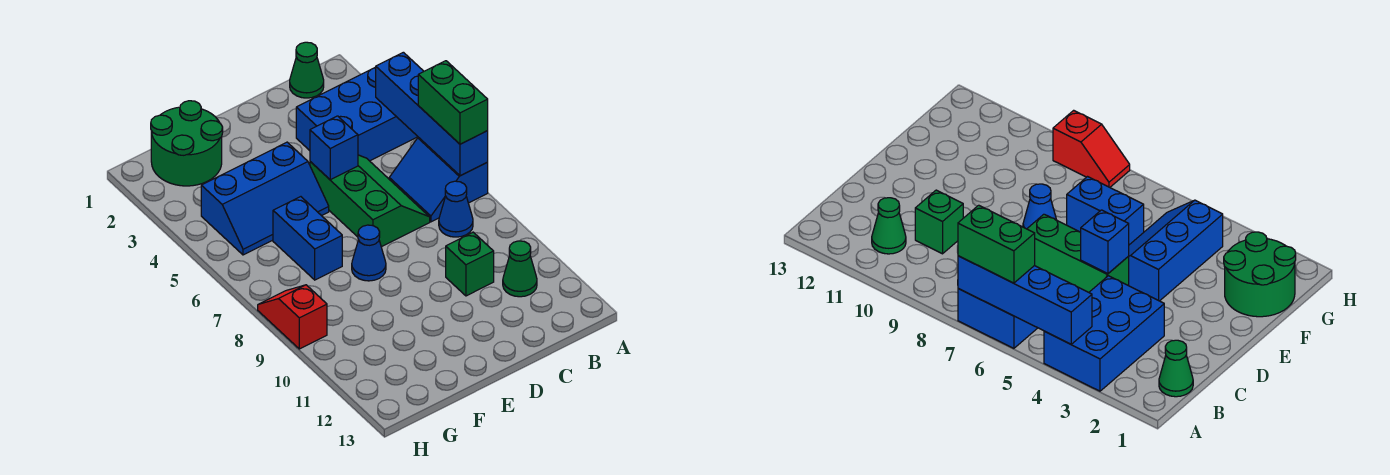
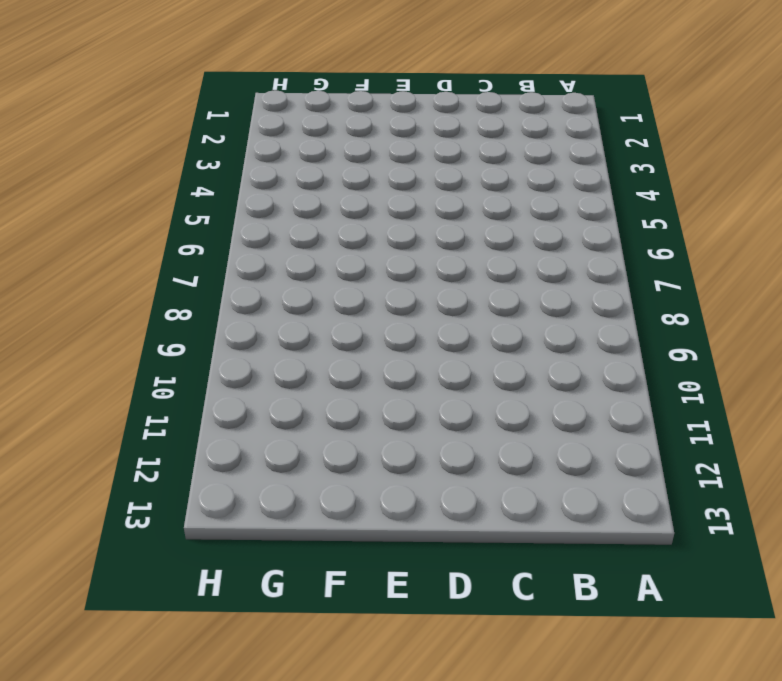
none -> blue 2x3 brick [296,67,418,161]
none -> blue 2x2 slope [389,137,488,222]
none -> green 1x1 cone [290,42,324,98]

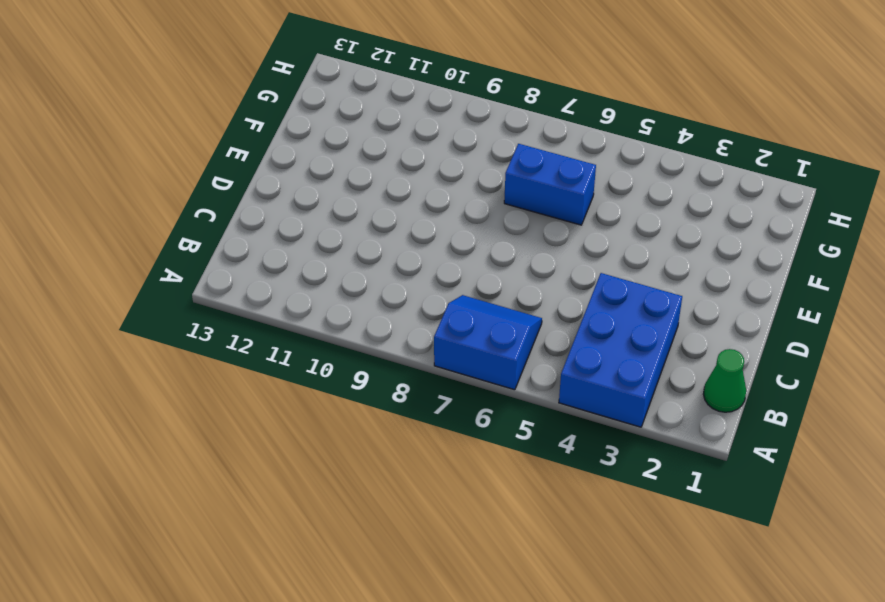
none -> blue 1x1 cone [439,181,473,237]
none -> green 1x1 cone [503,241,537,297]
none -> green 2x3 slope [310,155,430,247]

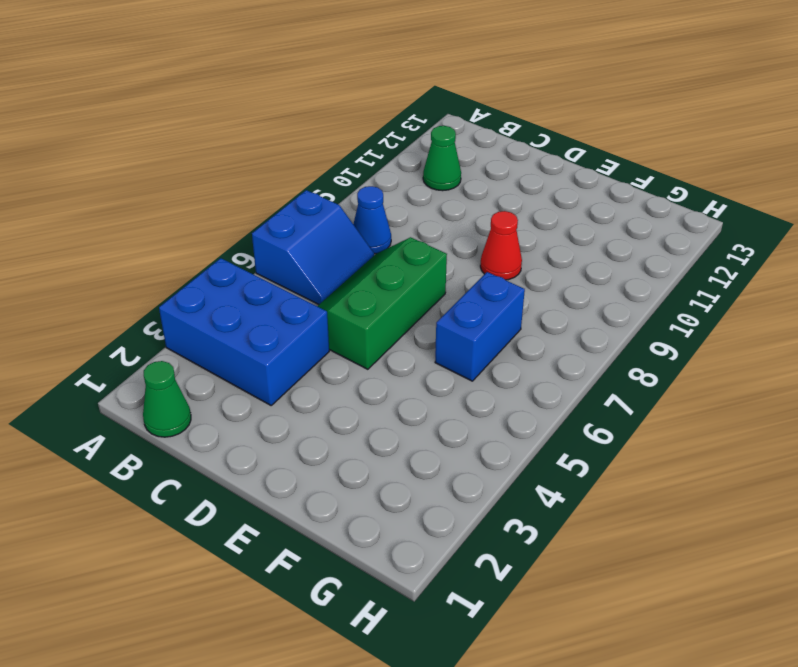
red 1x1 cone [480,211,522,280] -> none
none -> green 1x1 brick [446,232,494,296]
none -> blue 2x3 slope [201,142,329,255]
none -> blue 1x1 cone [352,225,386,281]

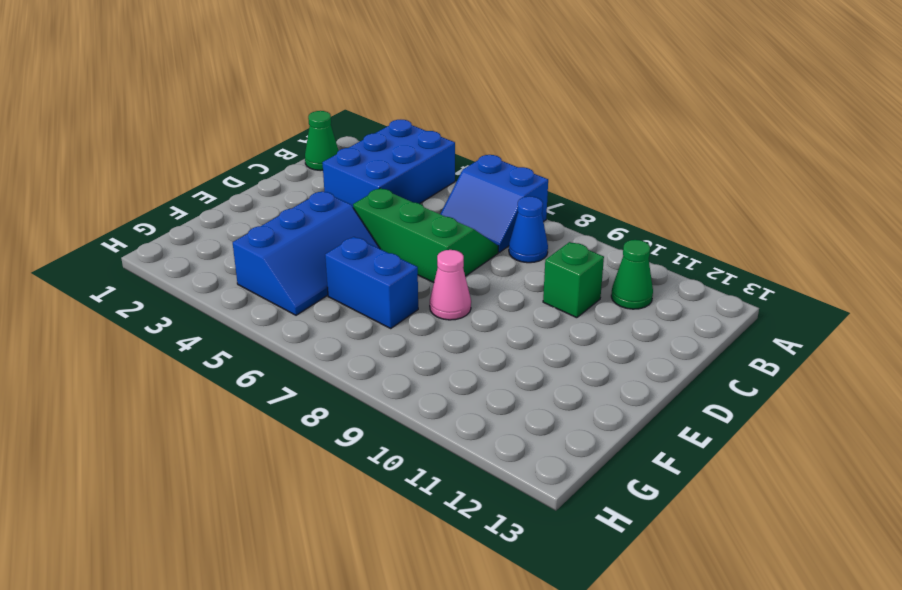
pink 1x1 cone [430,250,471,320] -> blue 1x1 cone [352,225,386,281]
none -> green 2x2 round brick [151,101,223,186]
none -> red 1x2 slope [258,285,327,349]
none -> blue 1x4 brick [376,52,488,176]

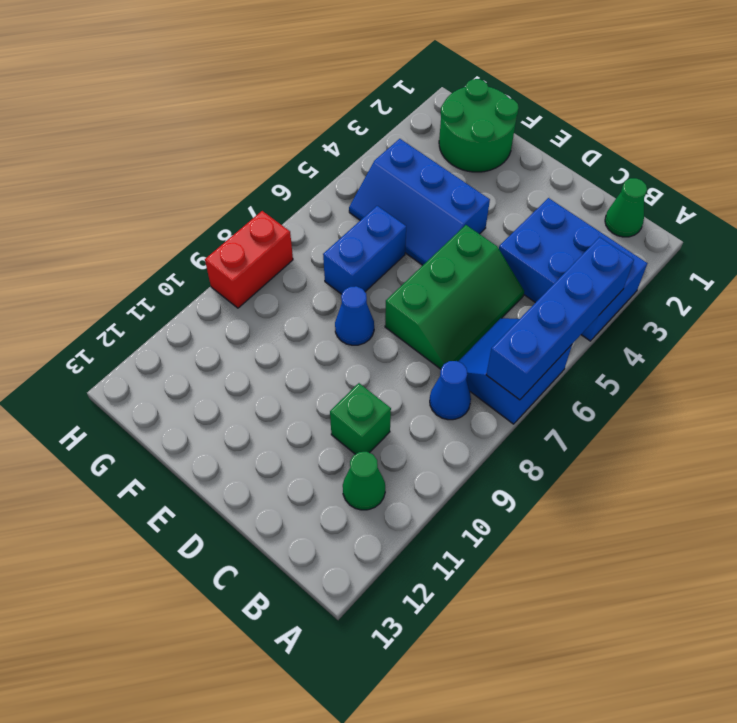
red 1x2 brick [205,211,293,308] -> red 1x2 slope [258,285,327,349]
none -> blue 1x1 brick [310,116,358,180]
none -> green 1x2 brick [418,61,488,144]

